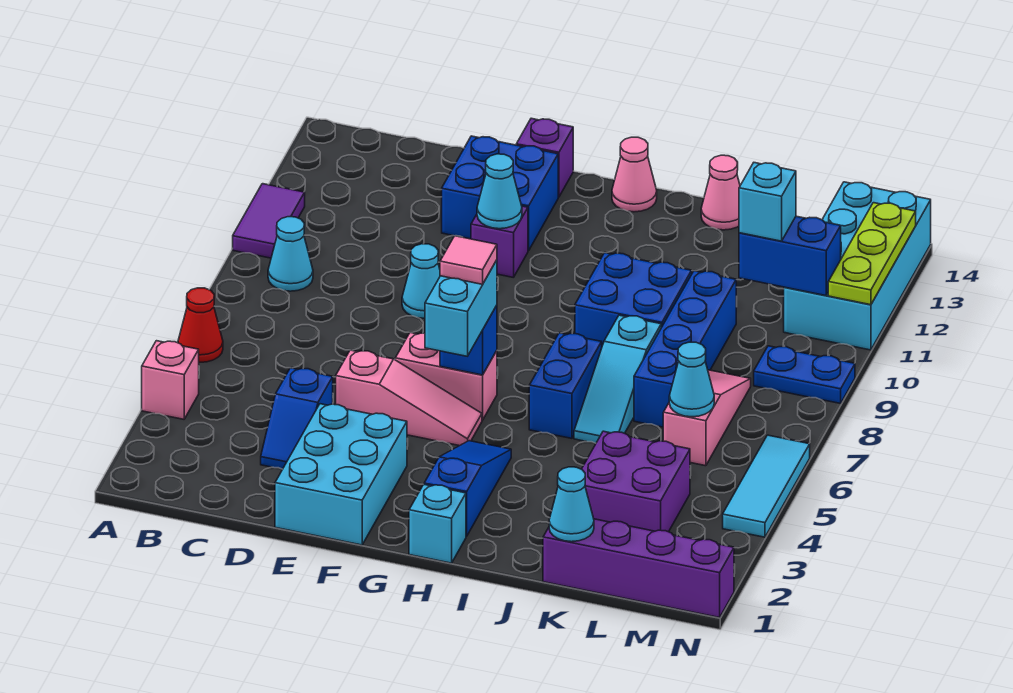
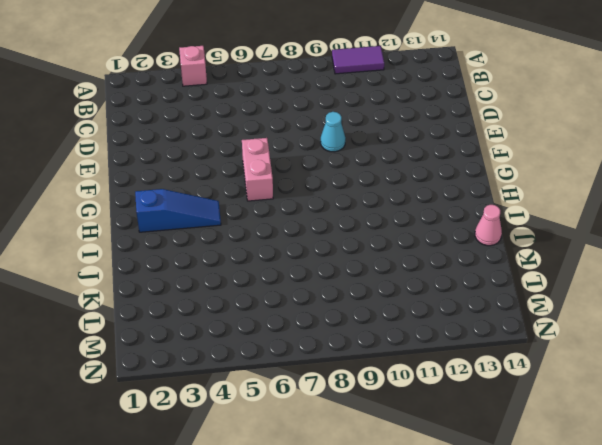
none -> red 1x1 cone [178,288,223,362]
none -> cyan 1x1 cone [268,217,313,291]
none -> blue 1x2 slope [261,368,333,469]
none -> cyan 2x3 brick [275,404,407,545]

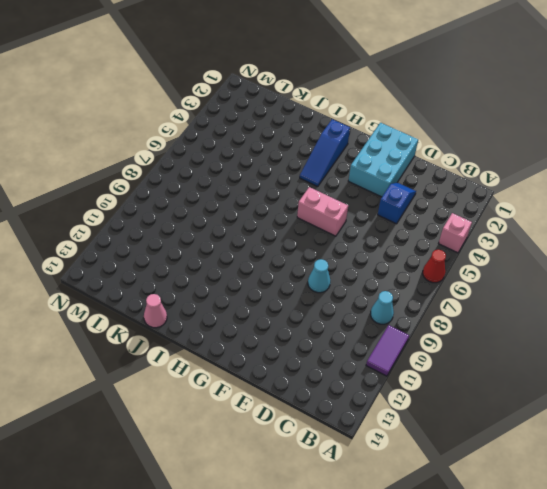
none -> pink 1x3 slope [336,350,482,446]
none -> blue 2x2 brick [442,136,558,251]
none -> purple 1x1 brick [471,206,528,278]
none -> purple 1x1 brick [516,118,573,197]

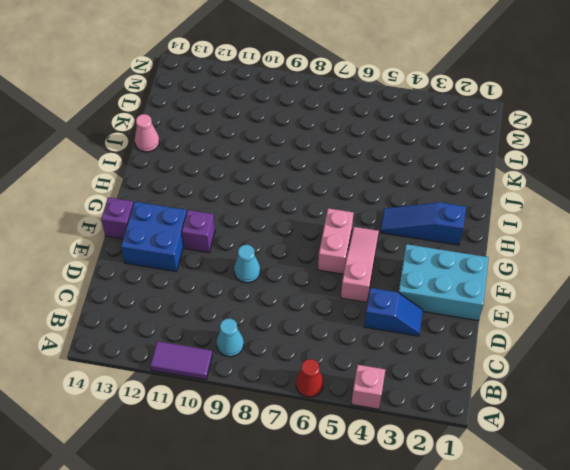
none -> cyan 1x1 brick [409,484,466,563]
none -> pink 1x1 cone [612,137,657,212]
none -> blue 1x2 brick [529,333,602,438]
none -> blue 2x2 brick [575,253,692,346]

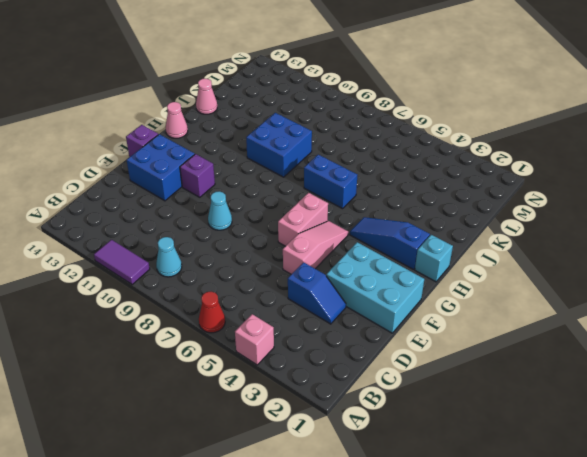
none -> cyan 1x3 slope [574,315,661,443]
none -> purple 1x4 brick [543,519,734,618]
none -> purple 2x2 brick [582,431,690,532]
none -> blue 1x4 brick [634,271,736,427]

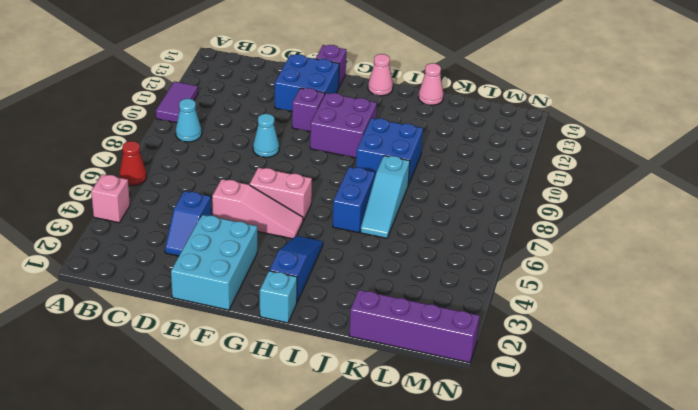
purple 2x2 brick [310,93,377,158] -> purple 2x2 brick moved to [582,431,690,532]
none -> blue 1x4 brick [634,271,736,427]
none -> pink 1x3 slope [663,370,751,466]
none -> blue 1x2 plate [754,346,855,404]
none -> cyan 2x4 brick [784,182,931,350]

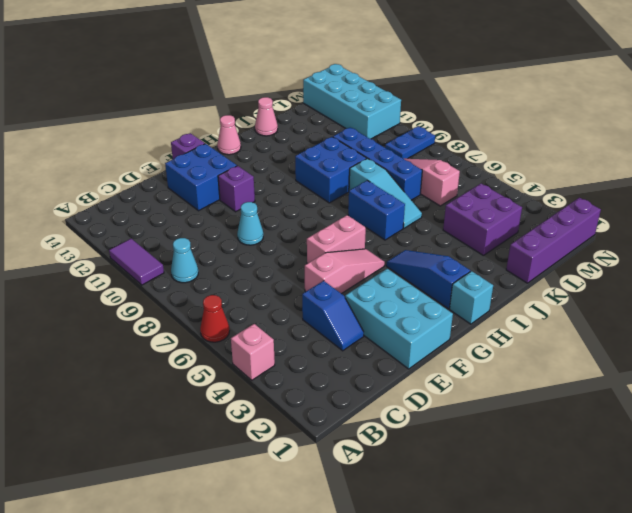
none -> cyan 1x3 tile [723,435,810,537]
none -> cyan 1x1 cone [477,154,522,229]
none -> blue 1x1 brick [440,305,497,375]
none -> cyan 1x1 cone [549,467,594,542]

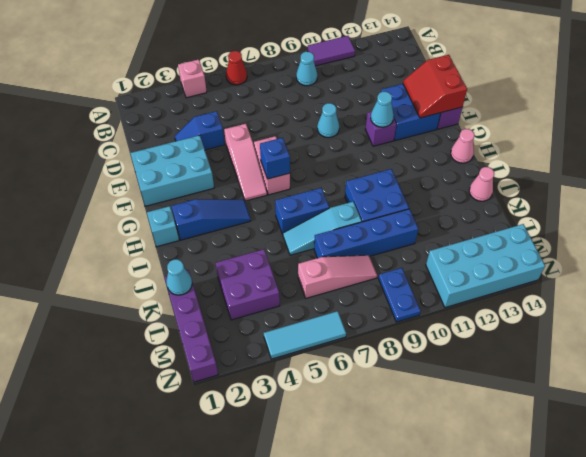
red 2x2 slope [403,55,467,118] -> none
none -> cyan 1x1 cone [669,342,714,417]
none -> blue 1x2 brick [739,216,841,296]
none -> lime 1x3 plate [828,203,916,305]
none -> cyan 1x2 brick [425,260,497,356]

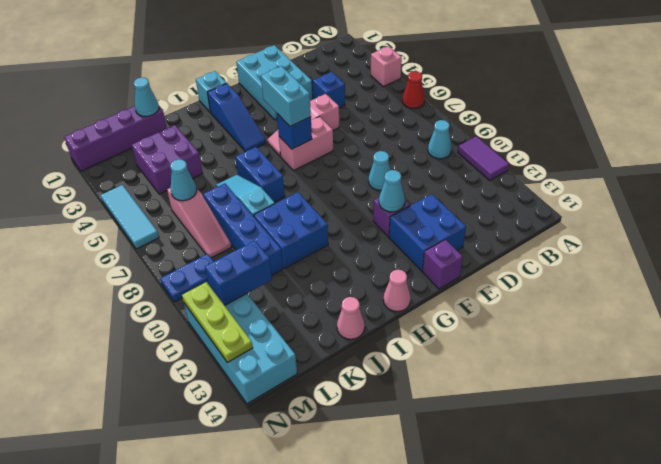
none -> cyan 1x1 brick [739,163,796,241]
none -> pink 1x1 tile [440,236,497,284]

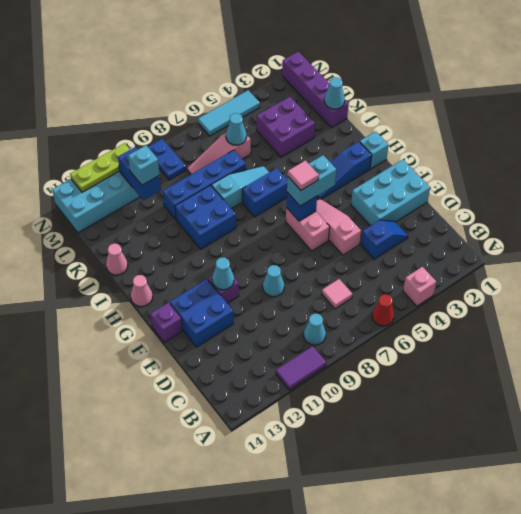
pink 1x1 tile [322,279,352,309] -> none

